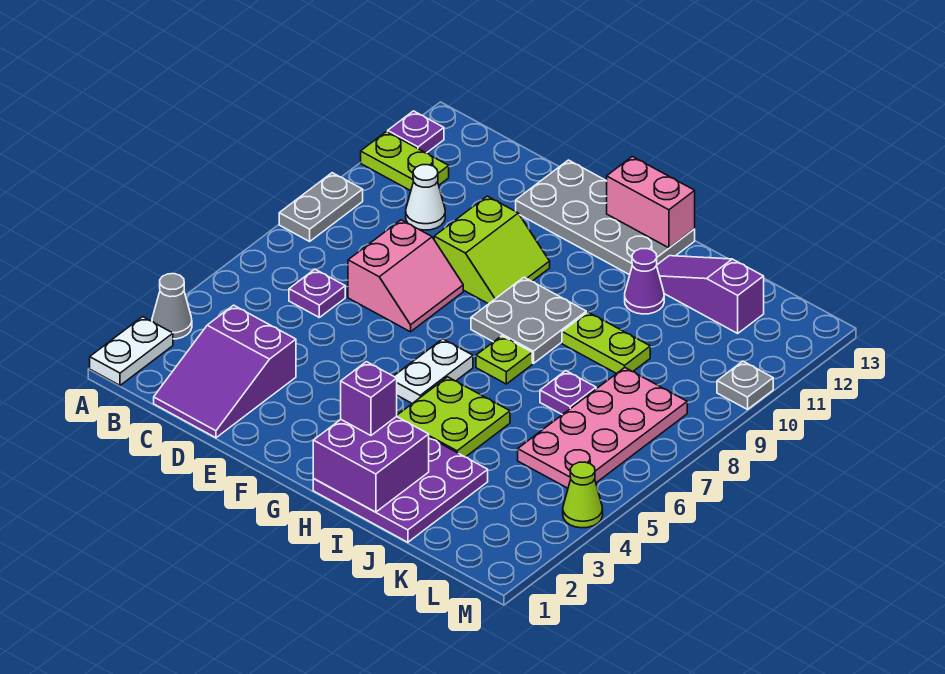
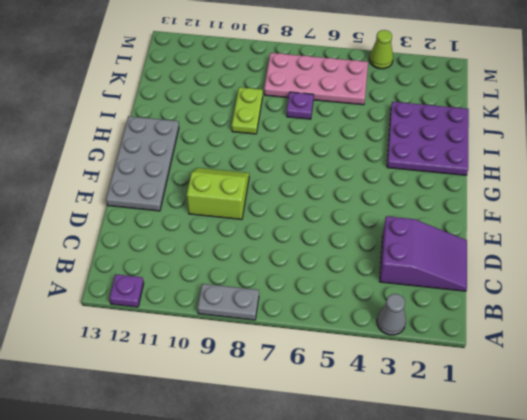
none -> white 1x2 plate [90,317,173,385]
none -> lime 1x2 plate [361,132,449,191]
none -> purple 1x1 plate [289,269,345,317]

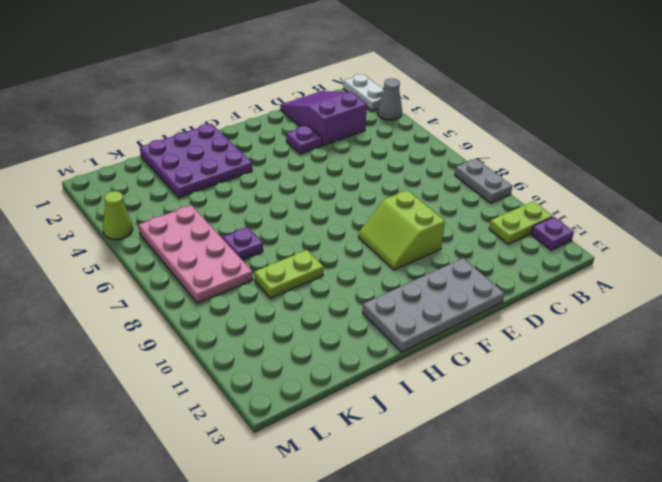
purple 1x1 plate [286,126,322,154] -> purple 1x1 plate moved to [289,269,345,317]
none -> white 1x1 cone [406,165,445,230]
none -> pink 2x2 slope [348,220,463,332]
none -> white 1x2 plate [394,339,473,403]

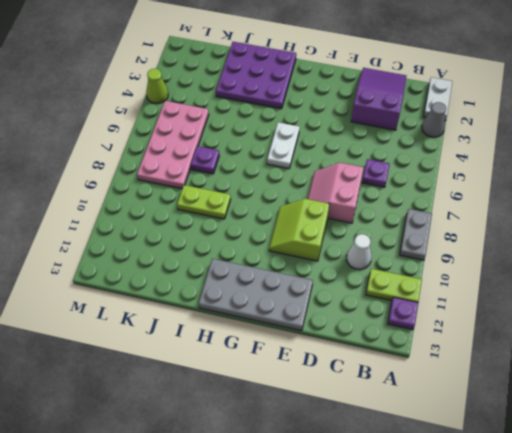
none -> grey 2x2 plate [471,277,586,364]
none -> lime 2x2 plate [397,377,510,457]
none -> lime 1x1 plate [476,336,532,384]

